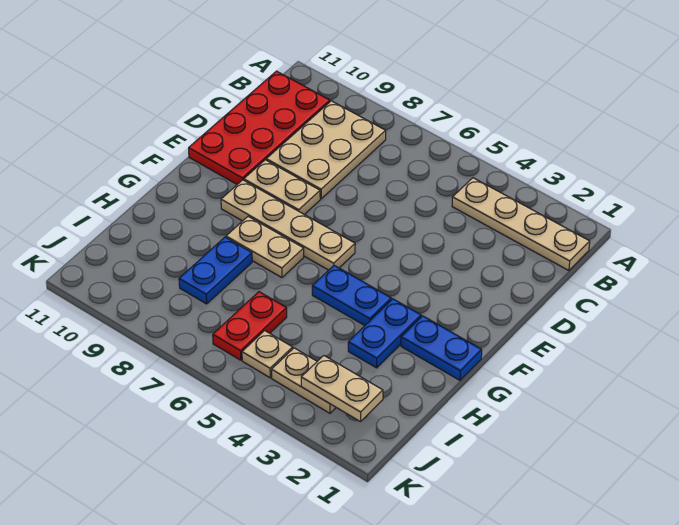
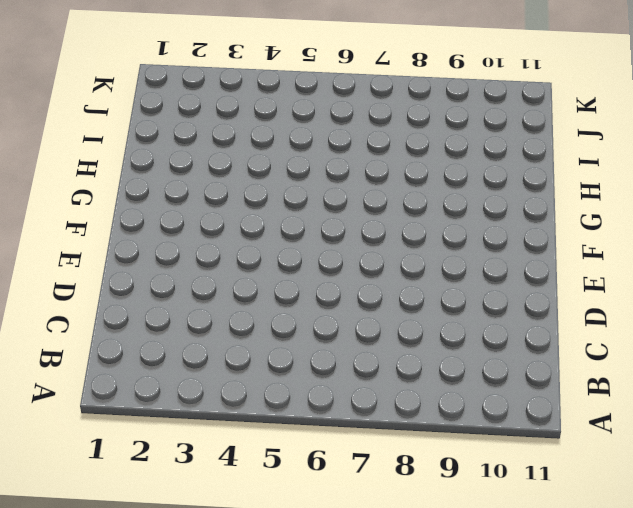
none -> tan 1x4 plate [452,178,590,271]
none -> tan 2x3 plate [266,101,386,199]
none -> red 2x4 plate [189,71,330,184]

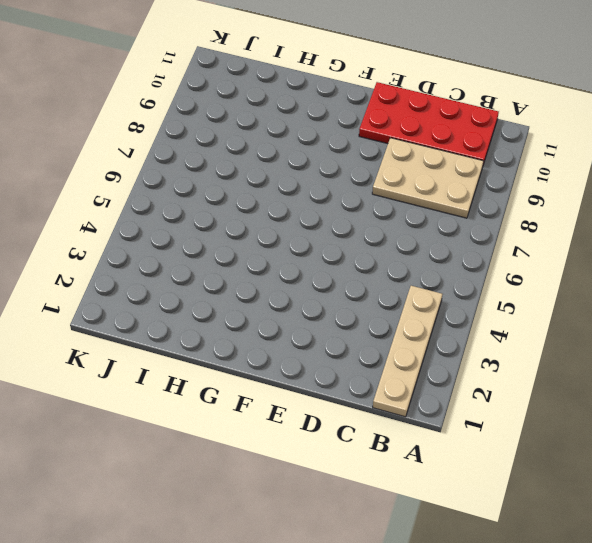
none -> tan 1x2 plate [244,160,320,214]
none -> tan 1x4 plate [221,180,355,270]
none -> blue 1x2 plate [401,316,482,380]

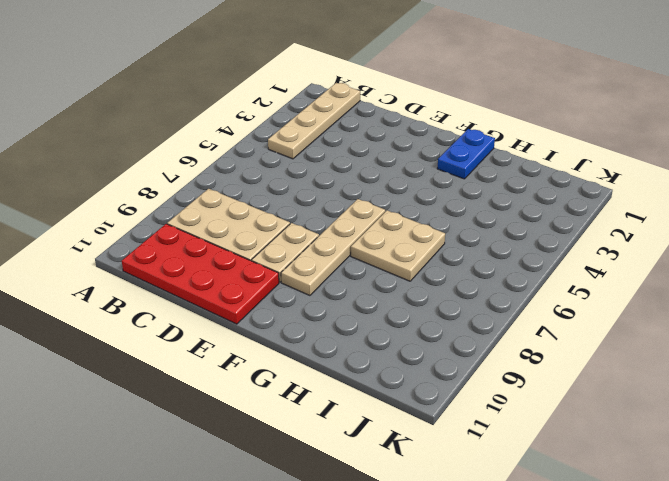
tan 2x2 plate [351,210,445,281] -> tan 1x2 plate [226,216,304,278]
none -> blue 1x2 plate [348,299,421,368]
none -> blue 1x2 plate [312,266,391,325]
none -> blue 1x2 plate [179,237,252,304]

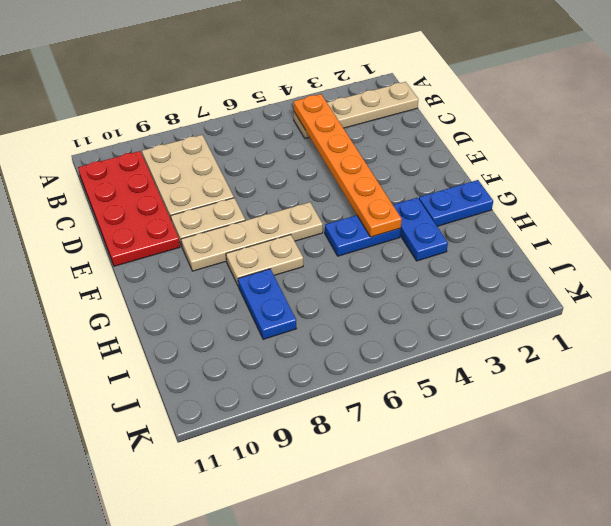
orange 1x6 plate [294,94,402,237] -> none
none -> red 1x2 plate [213,292,287,360]
none -> tan 1x2 plate [272,348,336,413]
none -> tan 1x1 plate [242,331,293,378]

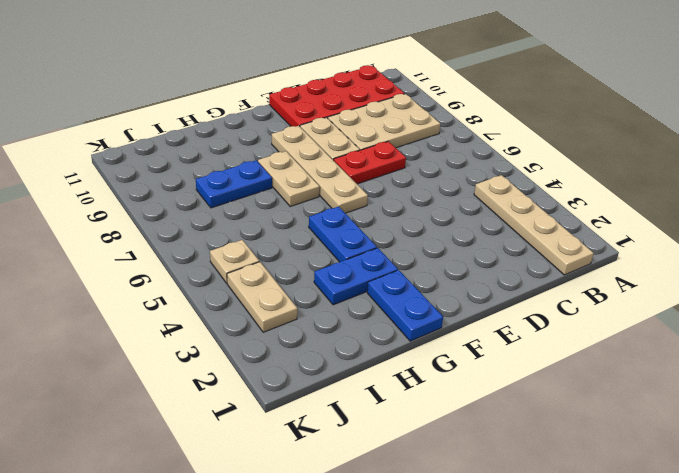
red 1x2 plate [334,141,406,184] -> red 1x2 plate moved to [213,292,287,360]
none -> tan 1x2 plate [301,356,383,422]

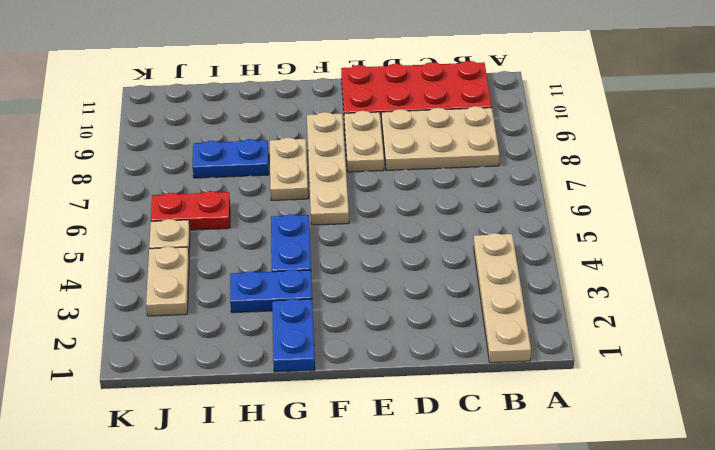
none -> tan 1x2 plate [301,356,383,422]

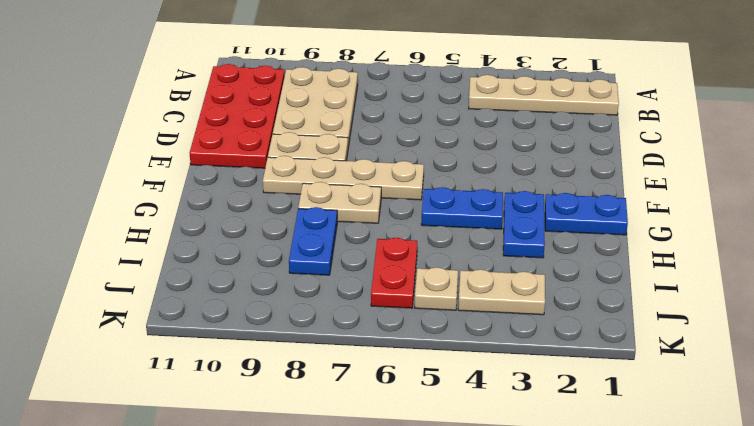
none -> tan 1x2 plate [301,356,383,422]

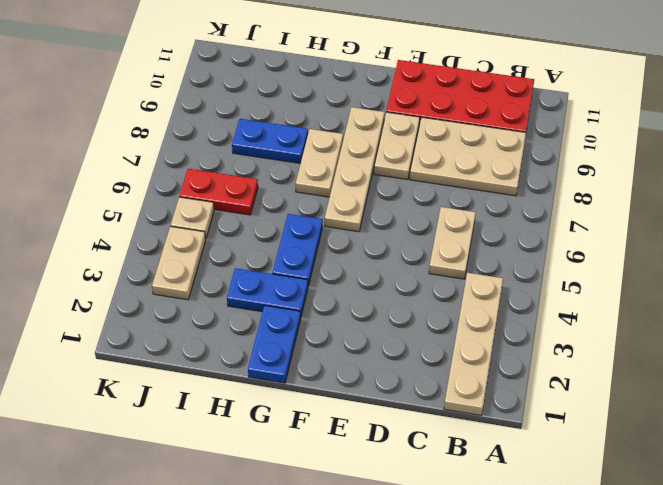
tan 1x2 plate [429,207,476,279] -> tan 1x2 plate moved to [301,356,383,422]

